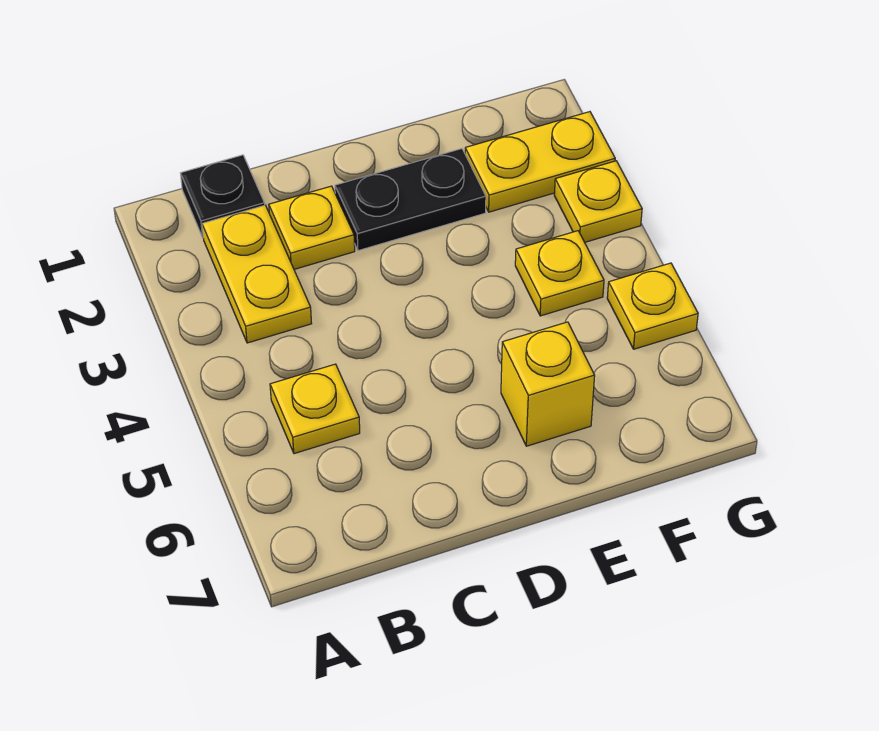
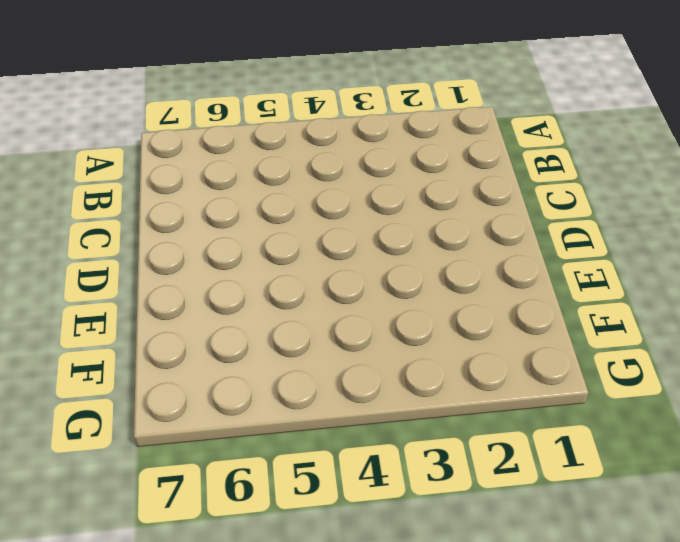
none -> black 1x1 plate [181,155,265,237]
none -> yellow 1x2 plate [202,205,312,343]

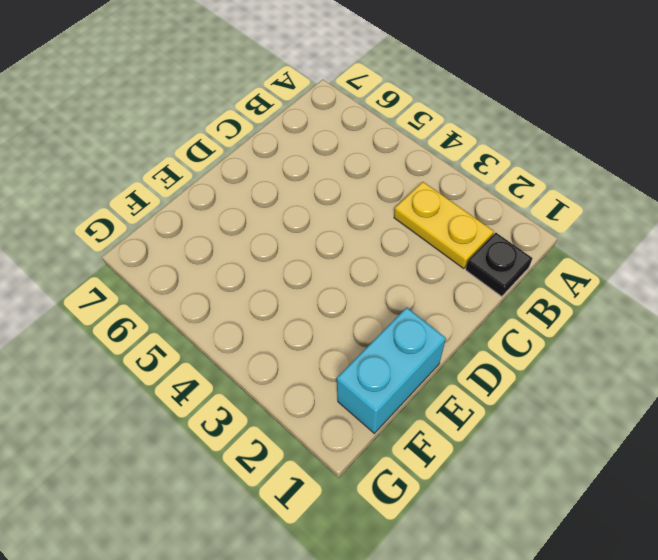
cyan 1x2 brick [337,307,446,433] -> none
none -> yellow 1x1 plate [270,364,360,454]
none -> yellow 1x1 plate [269,186,355,269]

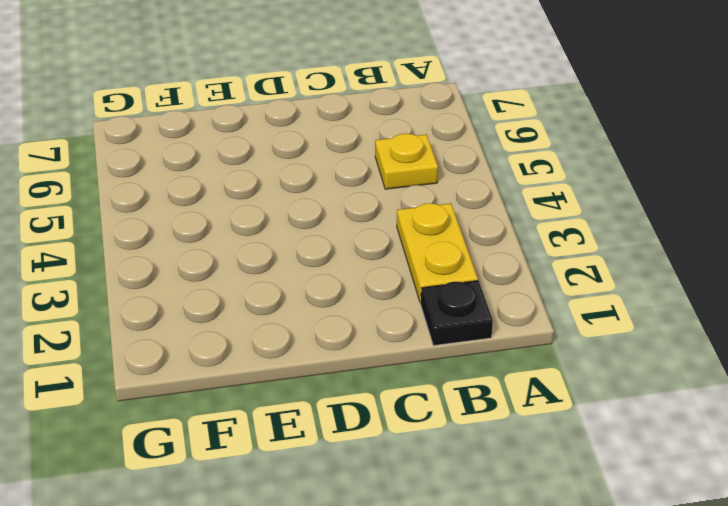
none -> yellow 1x1 plate [269,186,355,269]
none -> black 1x2 plate [335,149,486,251]

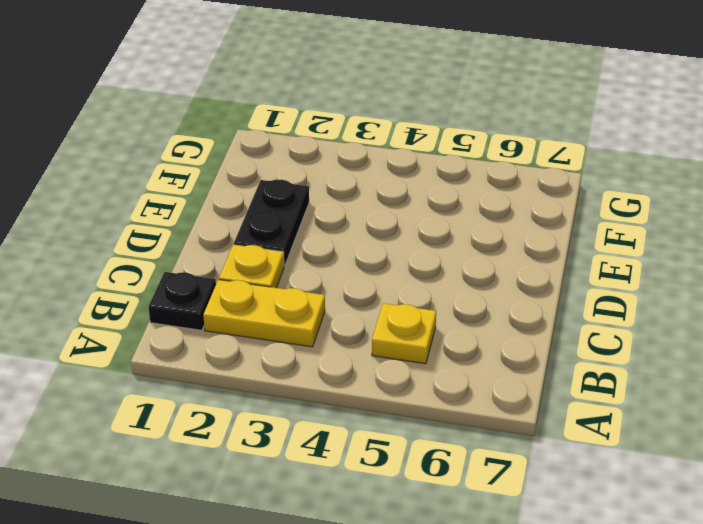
none -> yellow 1x1 brick [501,322,595,446]
none -> yellow 1x2 plate [465,112,615,212]

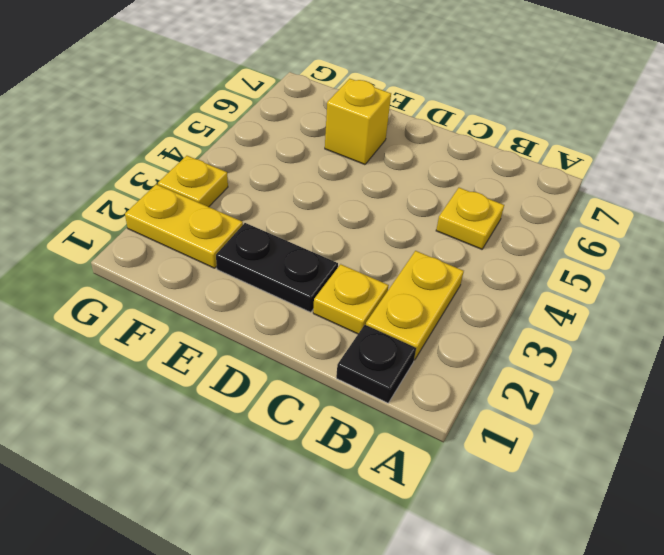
none -> yellow 1x1 plate [515,231,604,316]
none -> yellow 1x1 plate [607,263,698,349]

